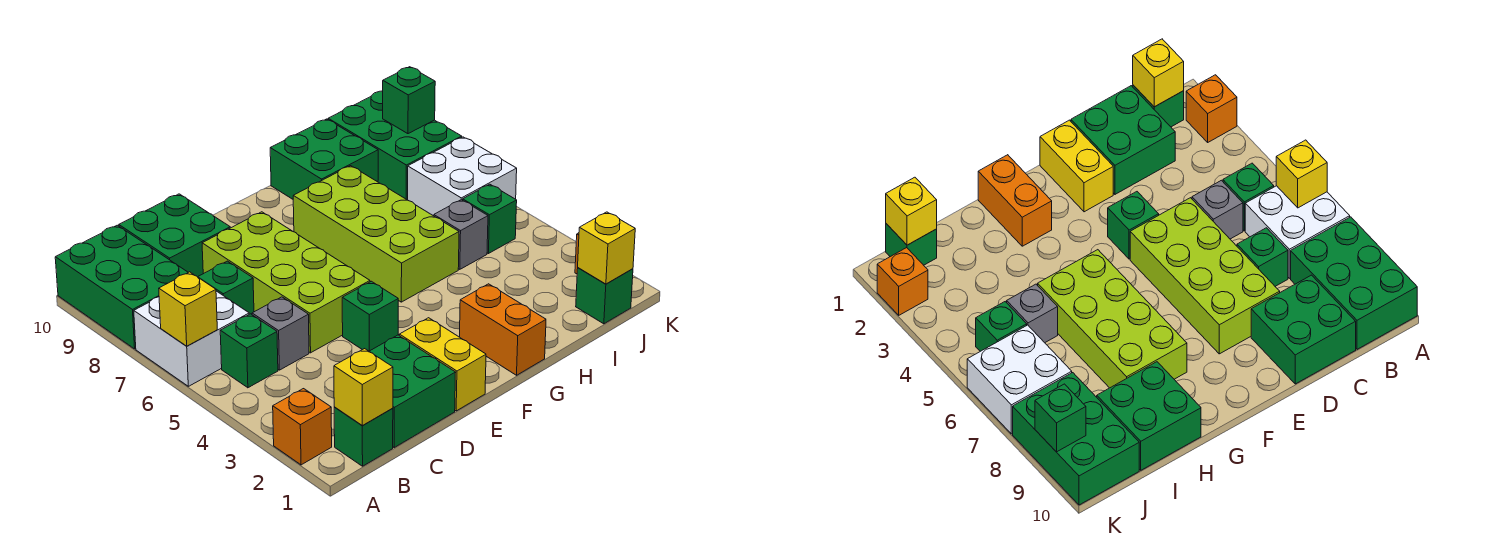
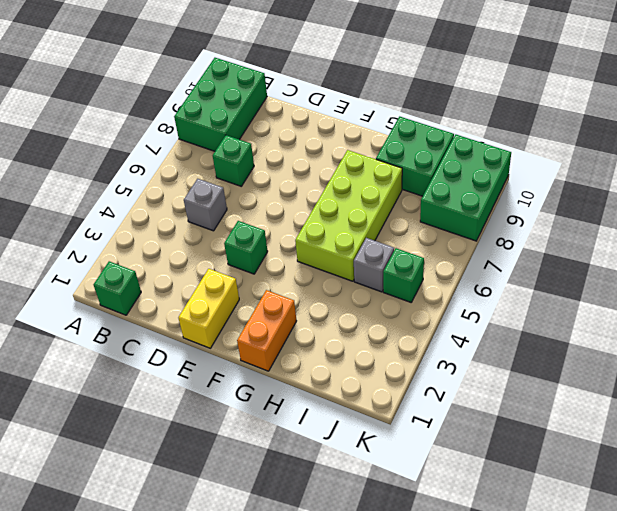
none -> orange 1x1 brick [273,389,332,465]
none -> white 2x2 brick [134,291,249,386]
none -> green 1x1 brick [220,314,278,388]

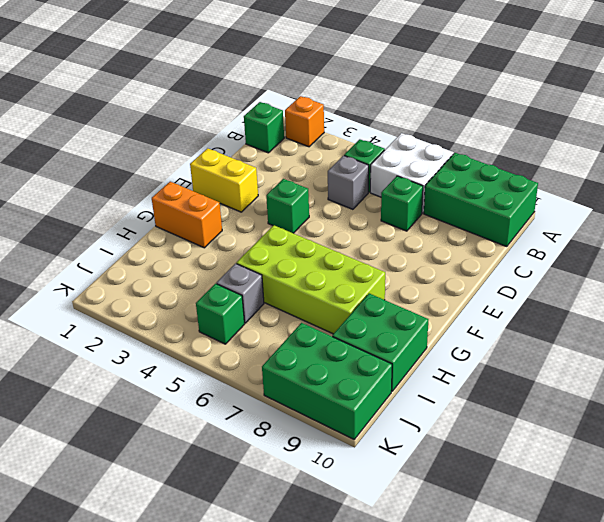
none -> green 2x2 brick [369,335,456,447]
none -> green 2x2 brick [119,194,230,277]
none -> lime 2x4 brick [202,212,370,353]

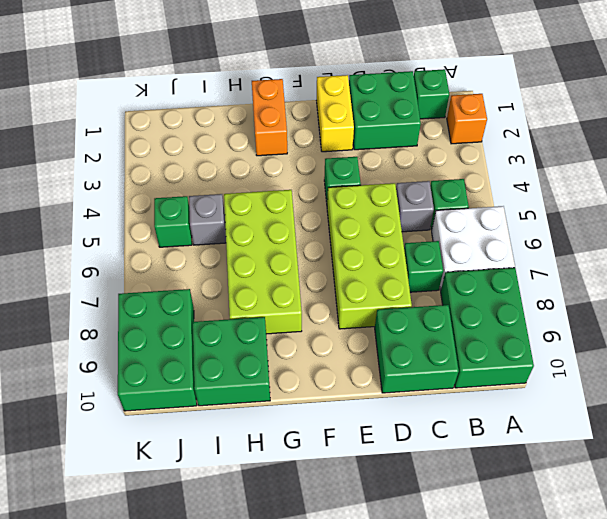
none -> green 1x1 brick [576,268,633,324]
none -> white 2x2 brick [408,137,517,216]
none -> orange 1x1 brick [877,248,928,315]

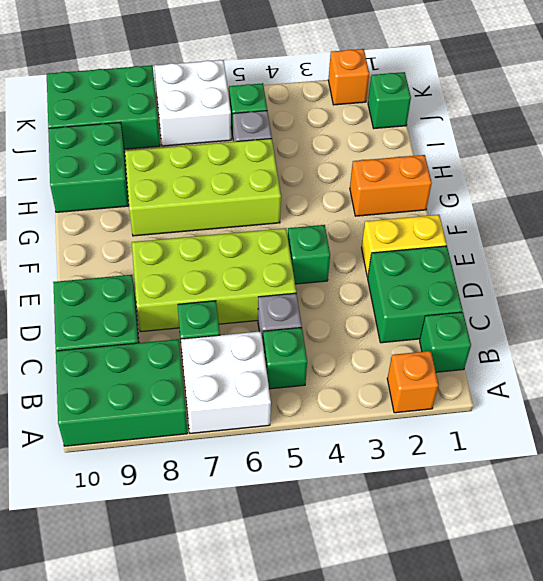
none -> yellow 1x1 brick [159,272,217,346]
none -> yellow 1x1 brick [334,349,393,425]
none -> yellow 1x1 brick [578,212,635,284]

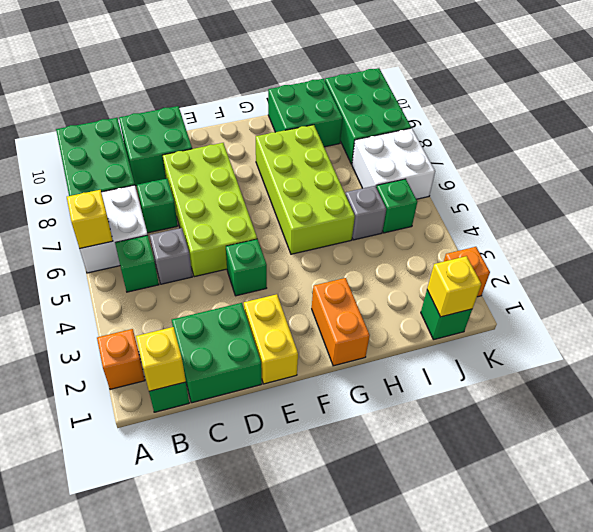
none -> green 1x1 brick [383,67,435,134]

